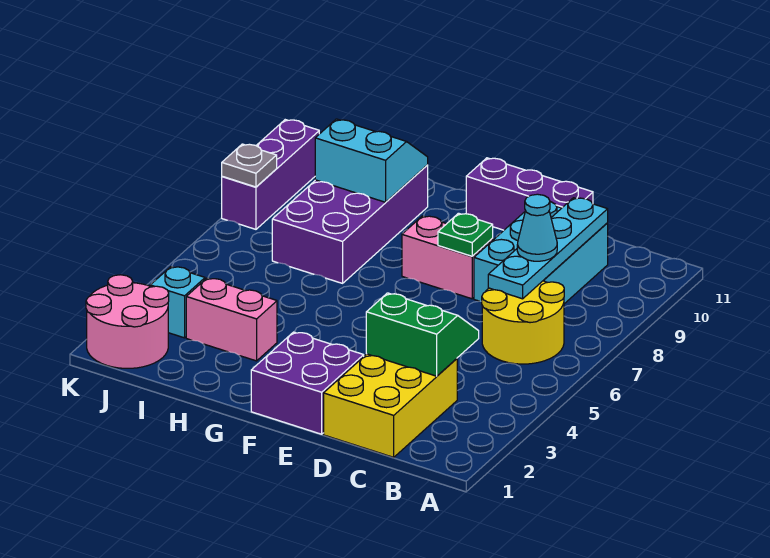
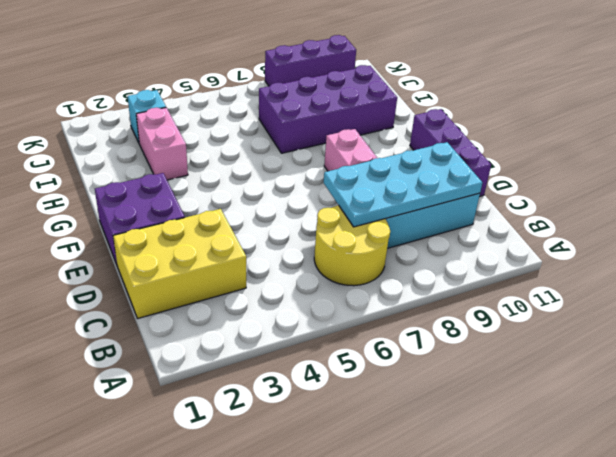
cyan 2x4 plate [324,142,482,227] -> cyan 1x4 plate [488,198,608,299]
none -> pink 2x2 round brick [86,275,169,368]
none -> green 2x2 slope [366,293,479,376]
none -> green 1x1 plate [438,213,493,256]

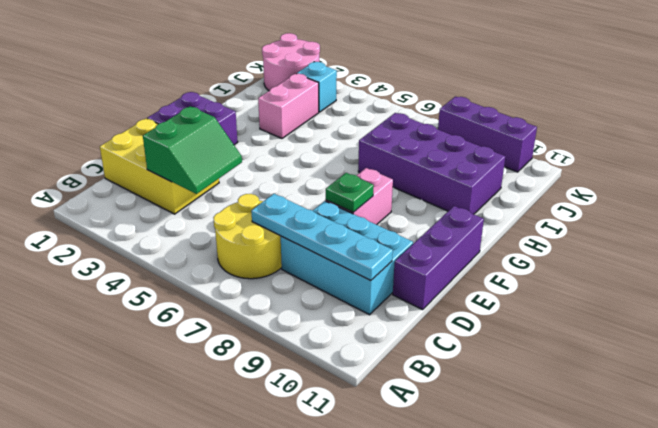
none -> cyan 2x2 slope [315,119,428,202]
none -> grey 1x1 plate [222,144,277,187]
none -> cyan 1x1 cone [517,194,557,261]

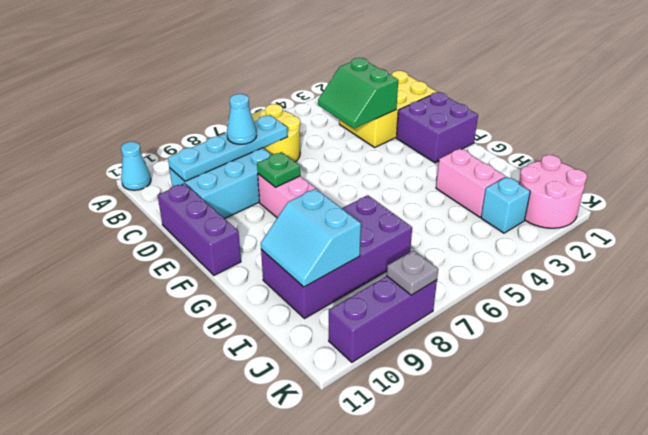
cyan 1x1 cone [121,142,151,190] -> none

